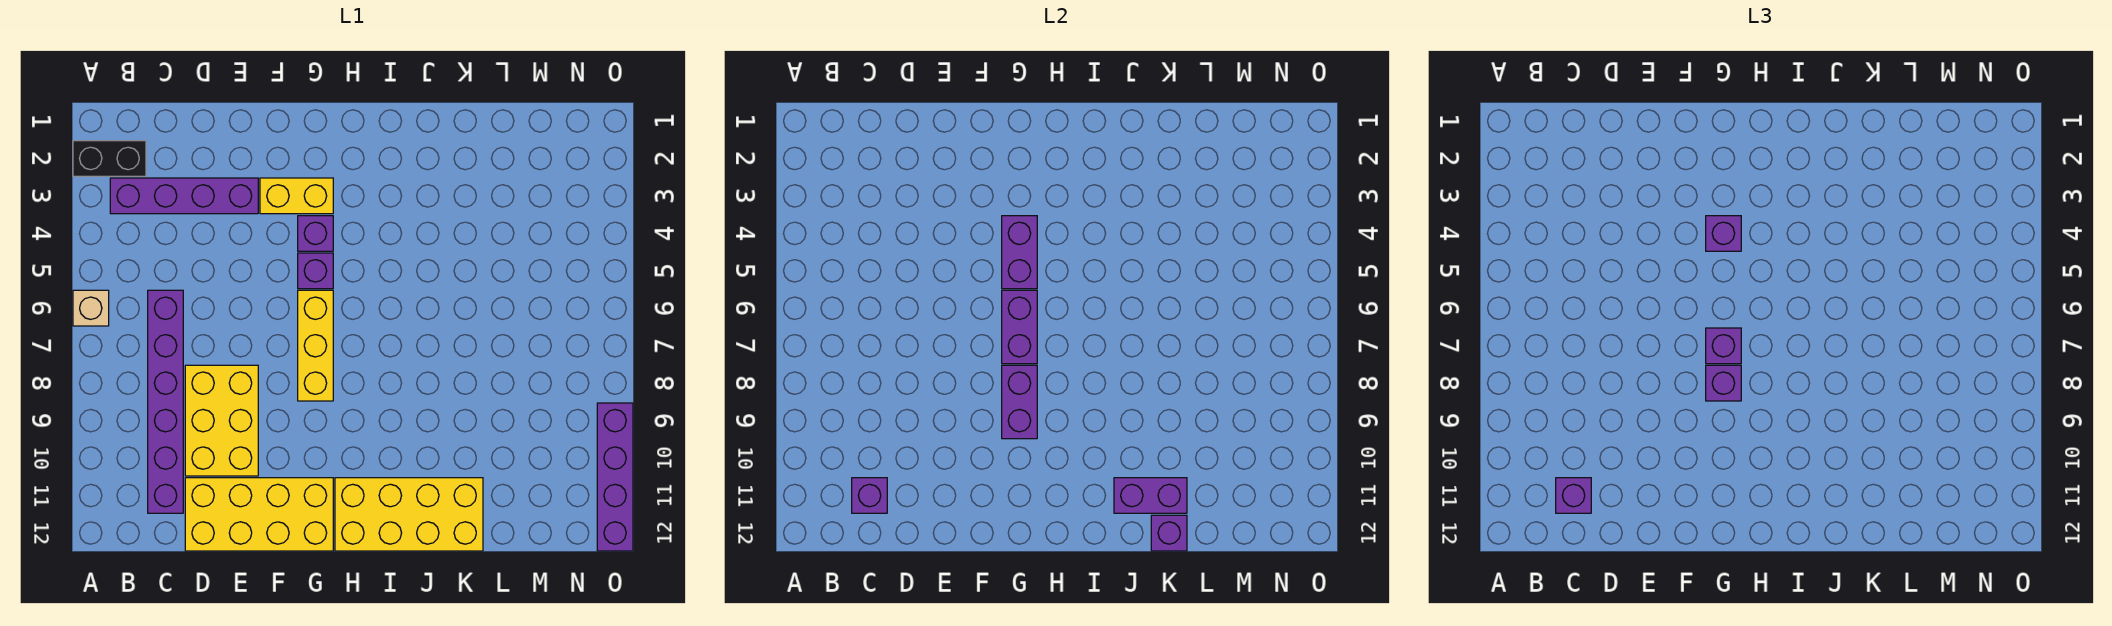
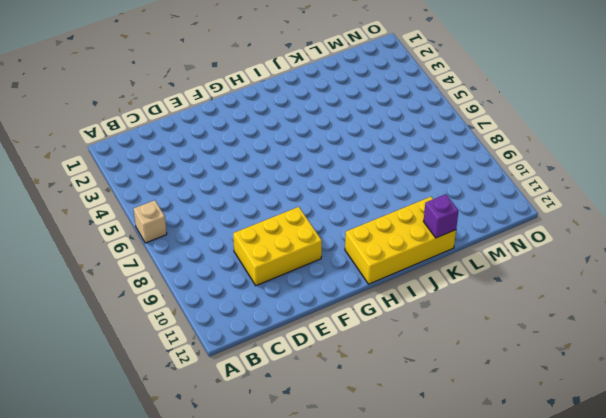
yellow 2x3 brick [233,207,322,286] -> yellow 2x3 brick turned to [185,365,258,476]
none -> black 1x2 brick [73,141,146,176]
none -> purple 1x4 brick [110,178,258,214]
none -> purple 1x6 brick [148,290,183,513]

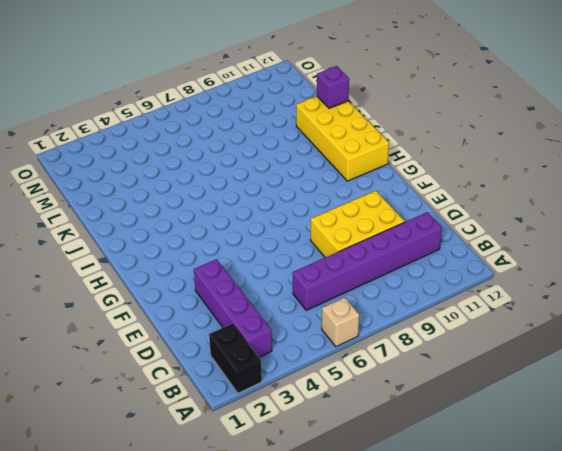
none -> yellow 2x4 brick [185,478,333,551]
none -> yellow 1x2 brick [260,178,333,214]
none -> purple 1x1 brick [298,216,333,251]

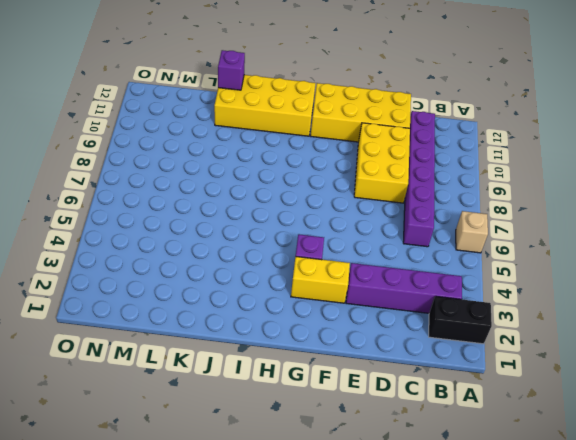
none -> purple 1x1 brick [298,253,333,289]
none -> yellow 1x3 brick [298,290,333,401]
none -> purple 1x4 brick [597,403,633,551]

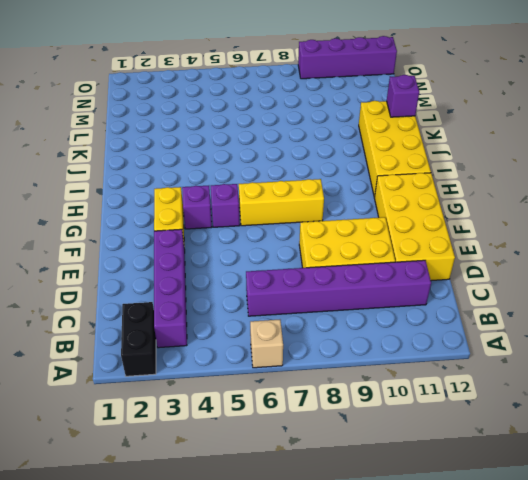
none -> purple 1x1 brick [852,478,887,513]
none -> purple 1x2 brick [1002,216,1037,289]
none -> purple 1x2 brick [1002,290,1037,364]

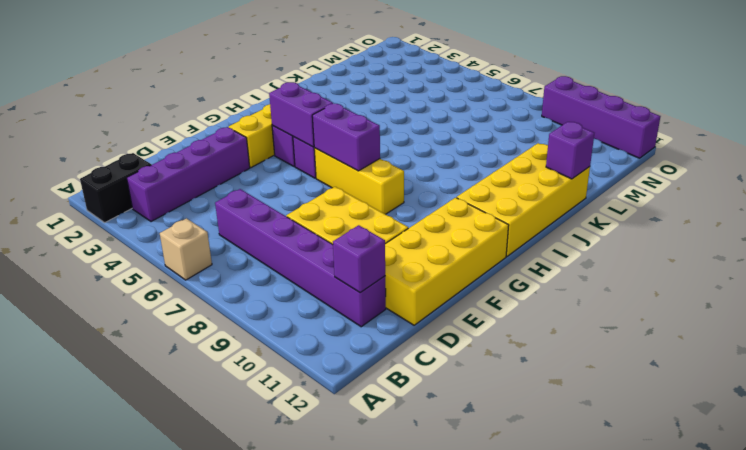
none -> purple 1x2 brick [1002,365,1037,439]
none -> purple 1x2 brick [1114,478,1187,513]
none -> purple 1x1 brick [1556,478,1591,513]

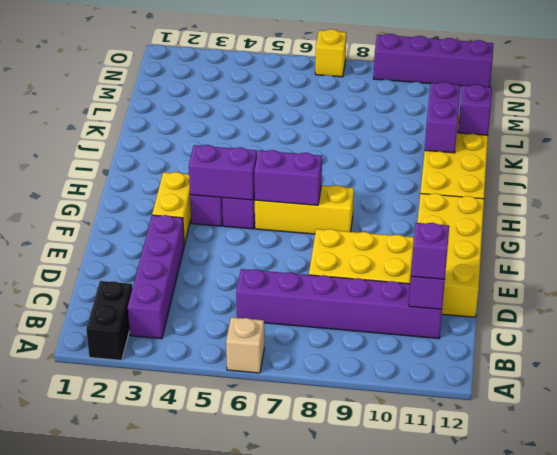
yellow 1x1 brick [315,29,346,77] -> none
none -> purple 1x2 brick [1002,365,1037,439]
none -> purple 1x1 brick [1706,216,1741,251]
none -> purple 1x1 brick [1706,328,1741,364]

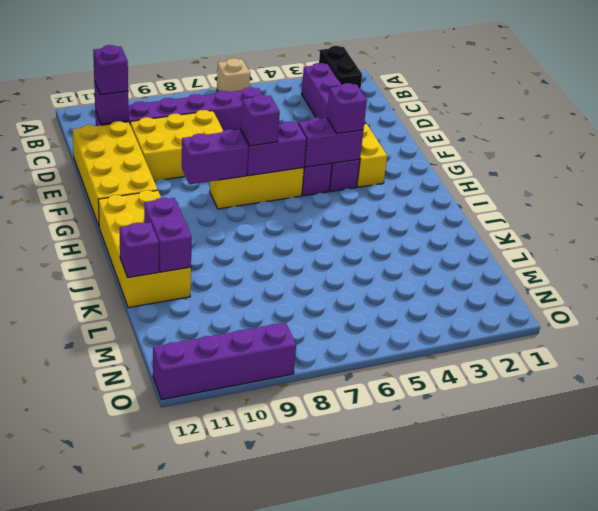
none -> purple 1x1 brick [1706,365,1741,401]

